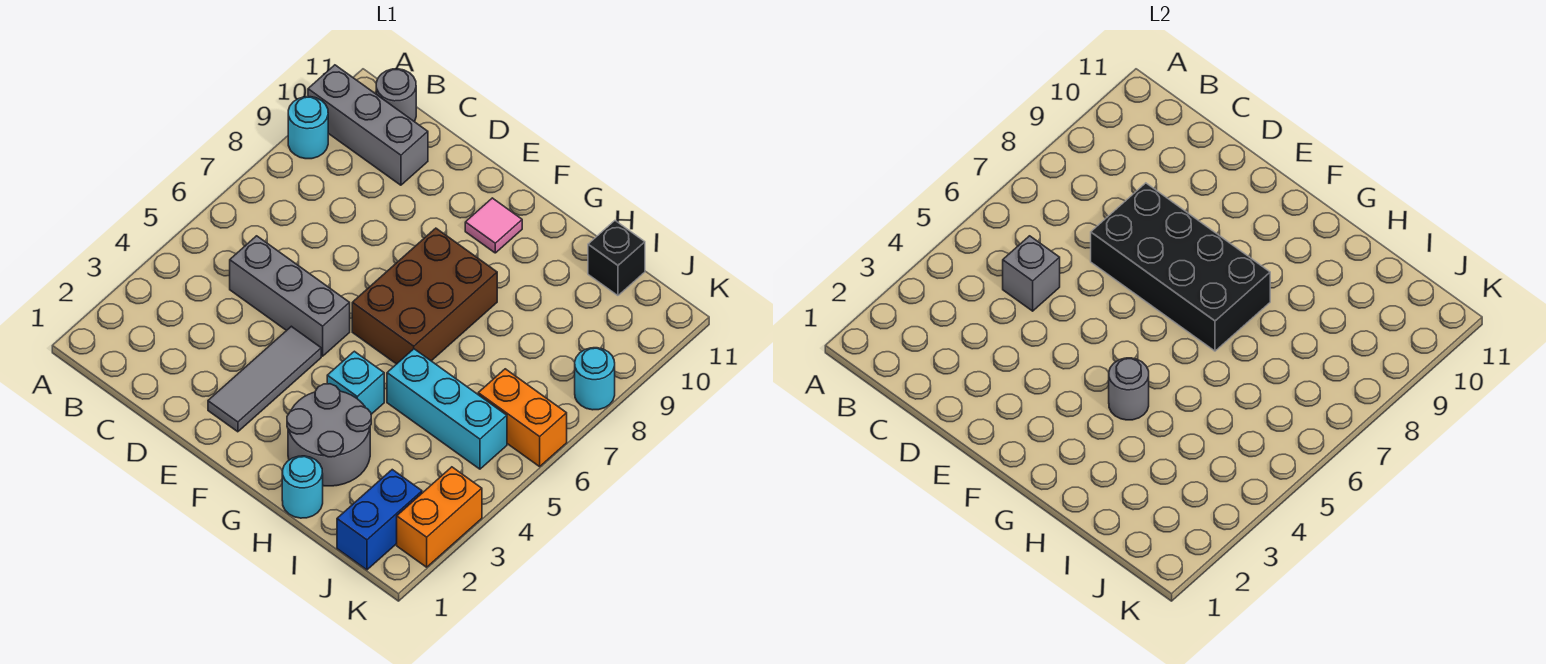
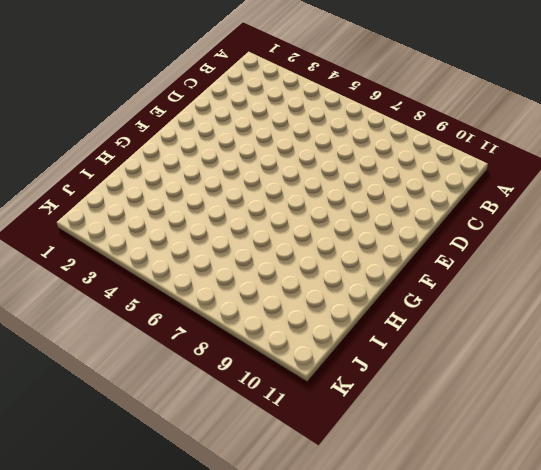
none -> cyan 1x1 round brick [288,97,328,159]
none -> grey 1x3 brick [308,65,428,185]
none -> grey 1x1 round brick [376,69,416,122]

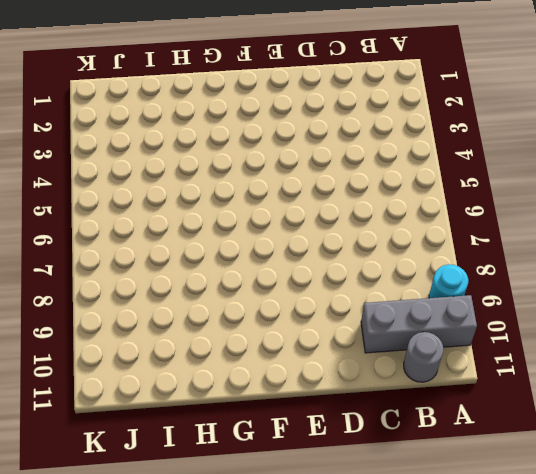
none -> grey 1x3 brick [230,236,350,356]
none -> grey 1x3 tile [208,326,321,432]
none -> brown 2x3 brick [352,228,497,364]

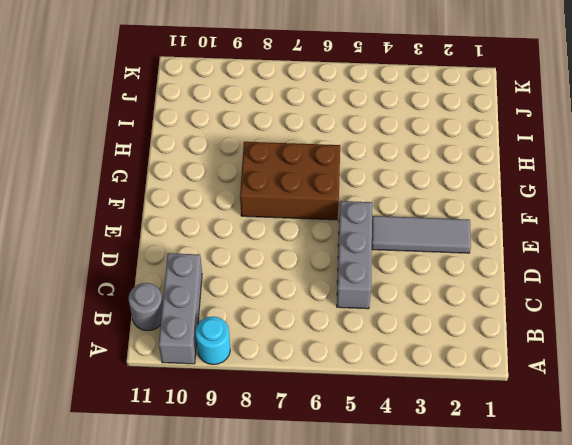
none -> pink 1x1 tile [465,198,522,253]
none -> grey 2x2 round brick [287,384,371,486]
none -> cyan 1x1 brick [327,351,384,414]

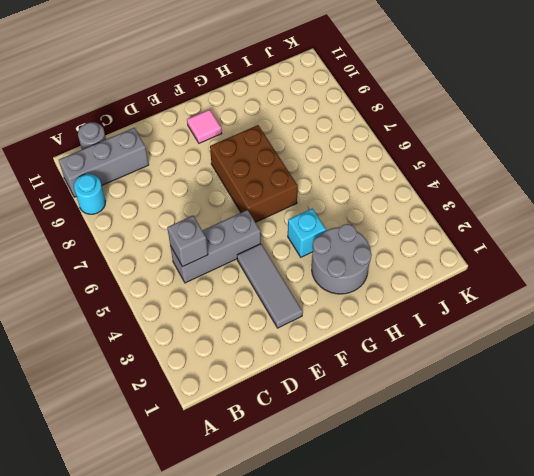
none -> cyan 1x1 round brick [282,456,323,518]
none -> cyan 1x3 brick [387,349,507,469]
none -> black 1x1 brick [588,221,645,296]

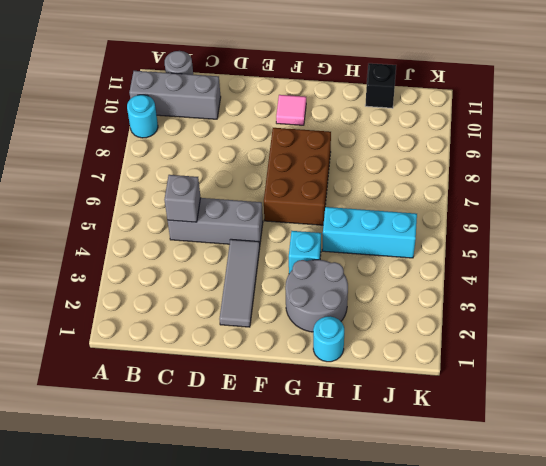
none -> blue 1x2 brick [337,470,422,570]
none -> orange 1x2 brick [478,369,567,467]
none -> orange 1x2 brick [397,467,482,567]

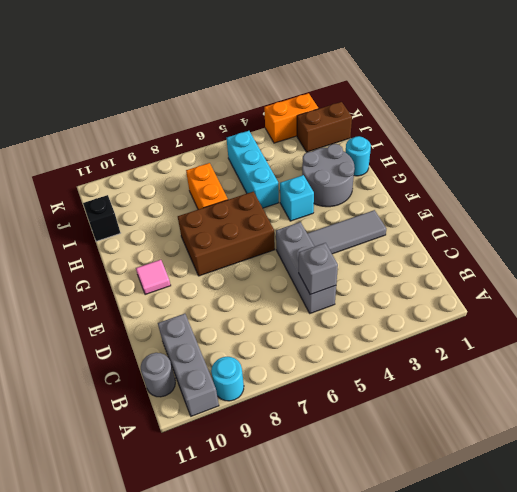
orange 1x2 brick [186,163,228,209] -> orange 1x2 brick moved to [478,369,567,467]
brown 1x2 brick [297,102,352,152] -> blue 1x2 brick [337,470,422,570]
none -> cyan 1x1 round brick [575,348,615,410]
none -> black 2x4 brick [1091,183,1270,351]
none -> grey 1x1 round brick [1109,358,1149,420]

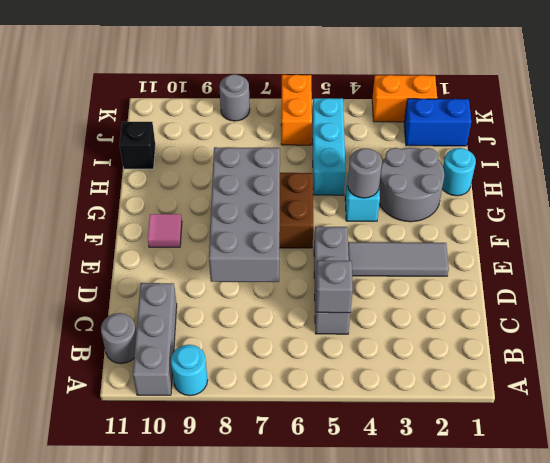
grey 2x4 brick [209,147,280,282] -> black 2x4 brick [1091,183,1270,351]
grey 1x1 round brick [219,74,250,121] -> cyan 1x1 round brick [575,348,615,410]

